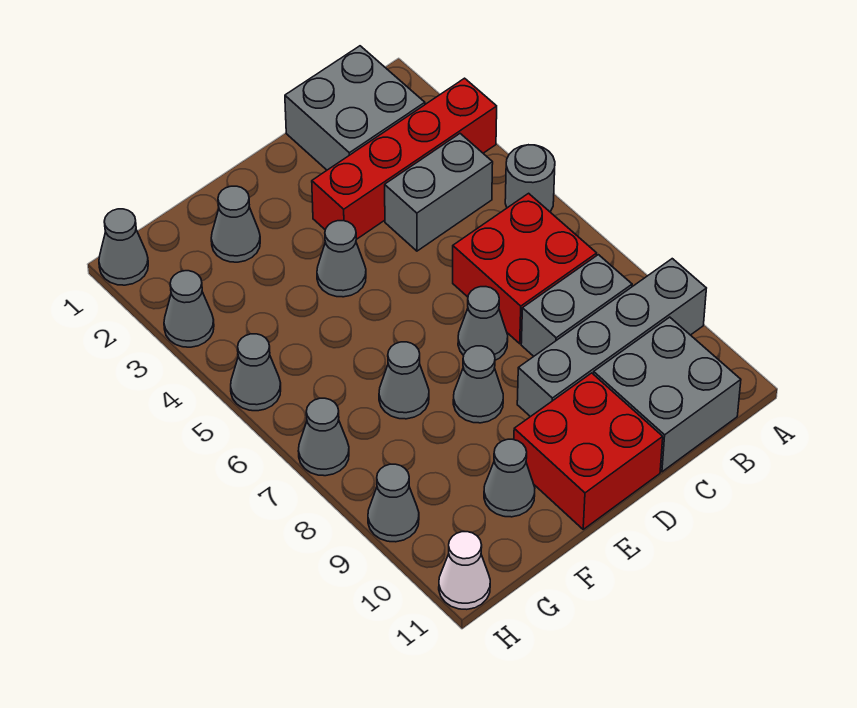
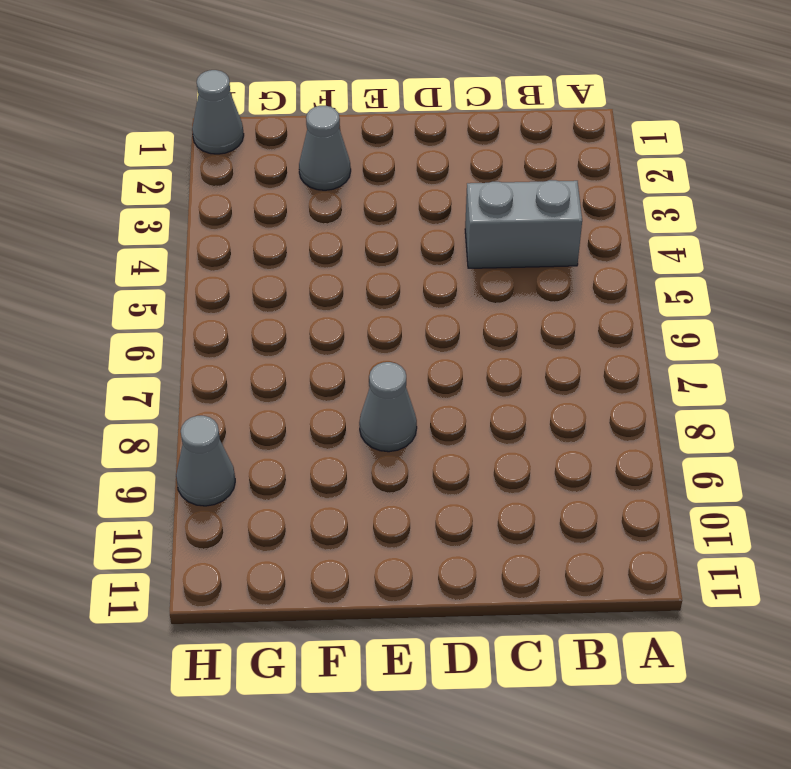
none -> red 1x4 brick [312,78,497,239]
none -> grey 1x1 round brick [505,145,555,212]
none -> grey 1x4 brick [517,259,706,417]

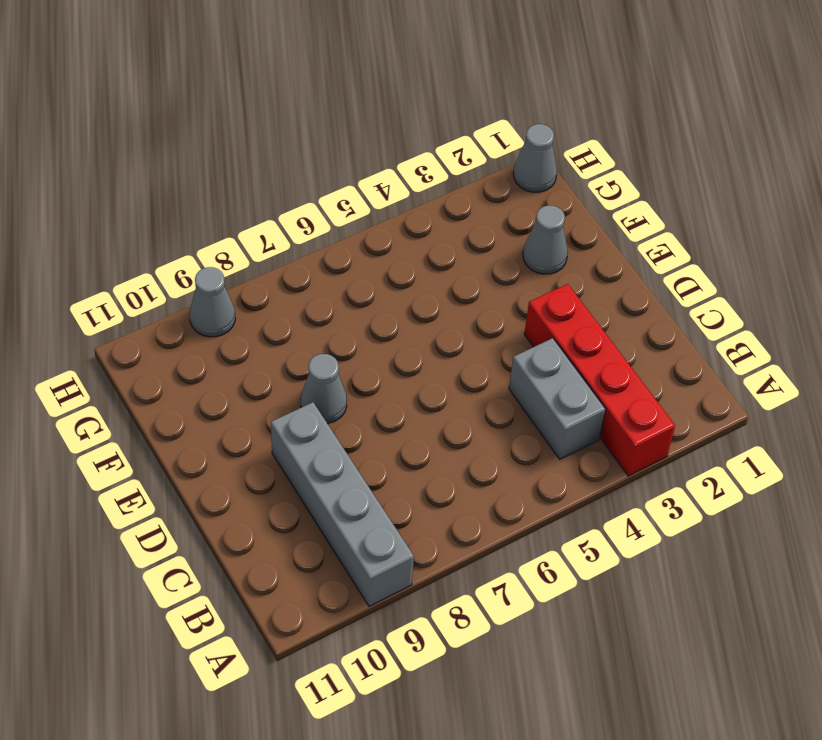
none -> grey 1x1 round brick [505,145,555,212]
none -> grey 2x2 brick [285,46,425,170]
none -> red 2x2 brick [453,193,597,344]

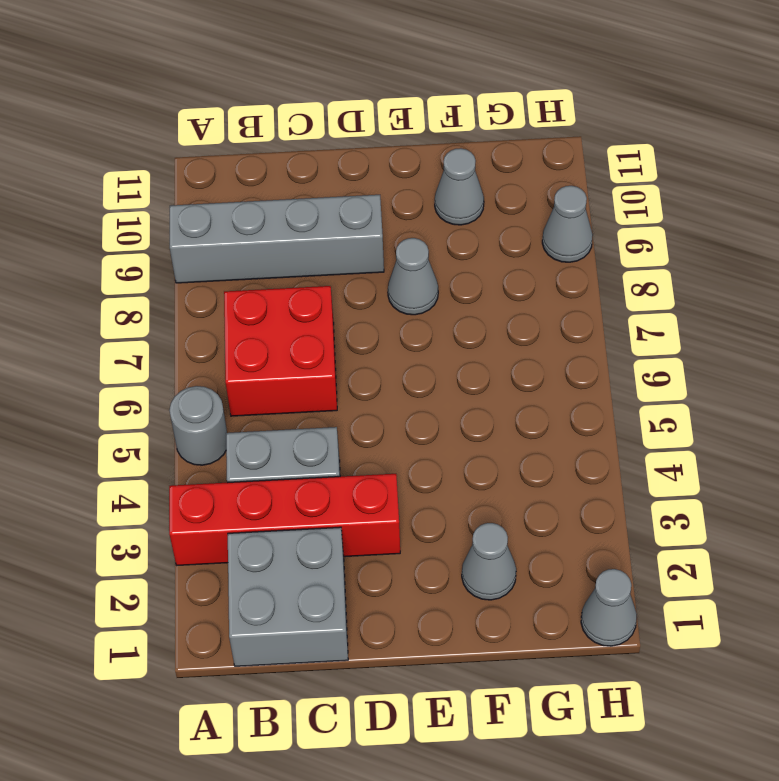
none -> grey 1x2 brick [521,255,632,356]
none -> grey 2x2 brick [594,317,741,472]
none -> grey 1x1 cone [458,287,508,360]

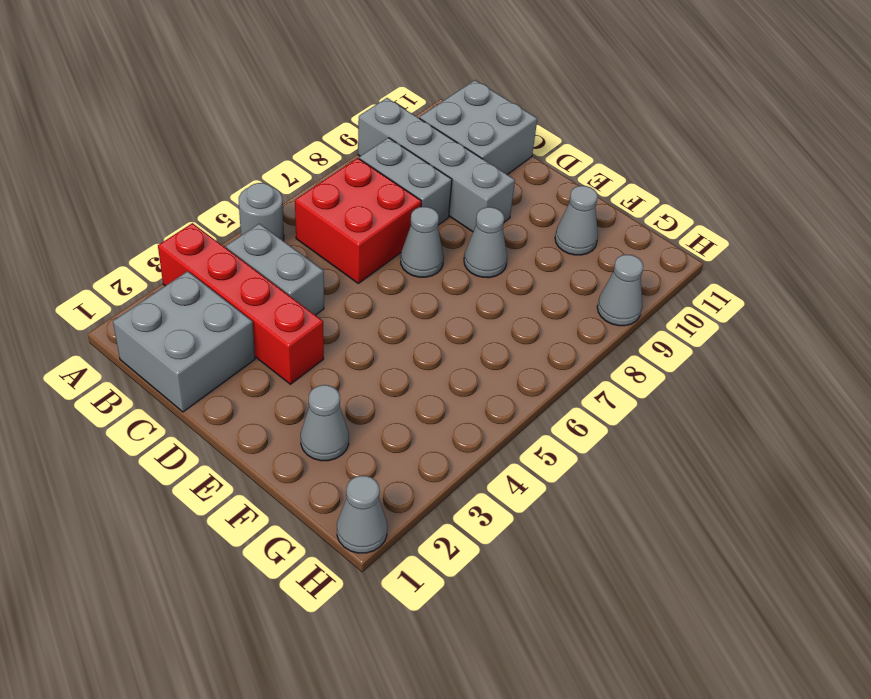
none -> red 2x2 brick [514,373,663,529]
none -> grey 1x1 cone [317,221,366,297]
none -> grey 1x1 cone [379,342,429,419]

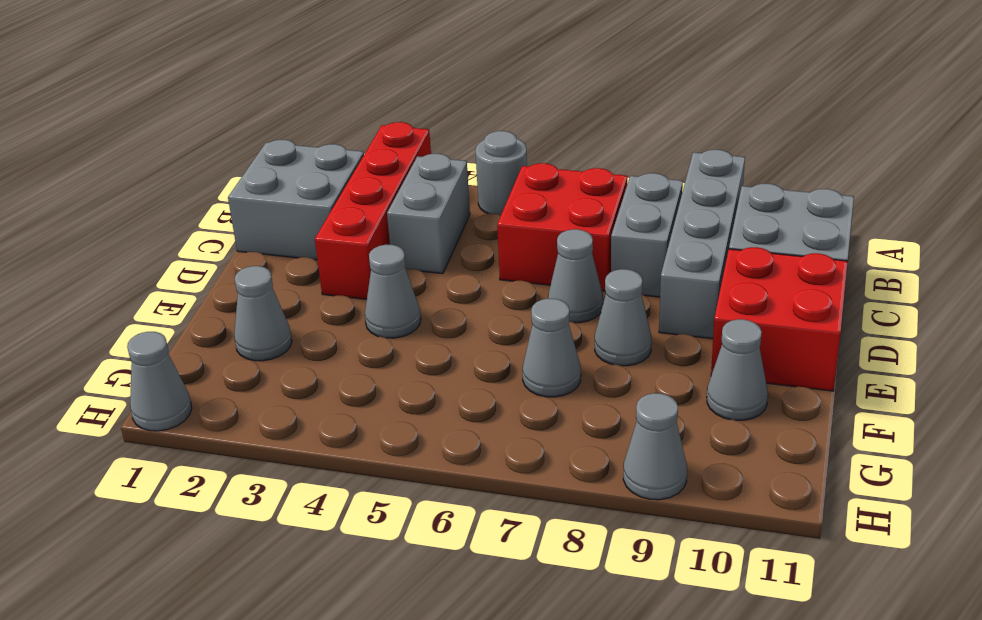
none -> grey 1x1 cone [164,271,214,347]
none -> grey 1x1 cone [231,334,281,411]
none -> grey 1x1 cone [298,398,349,476]

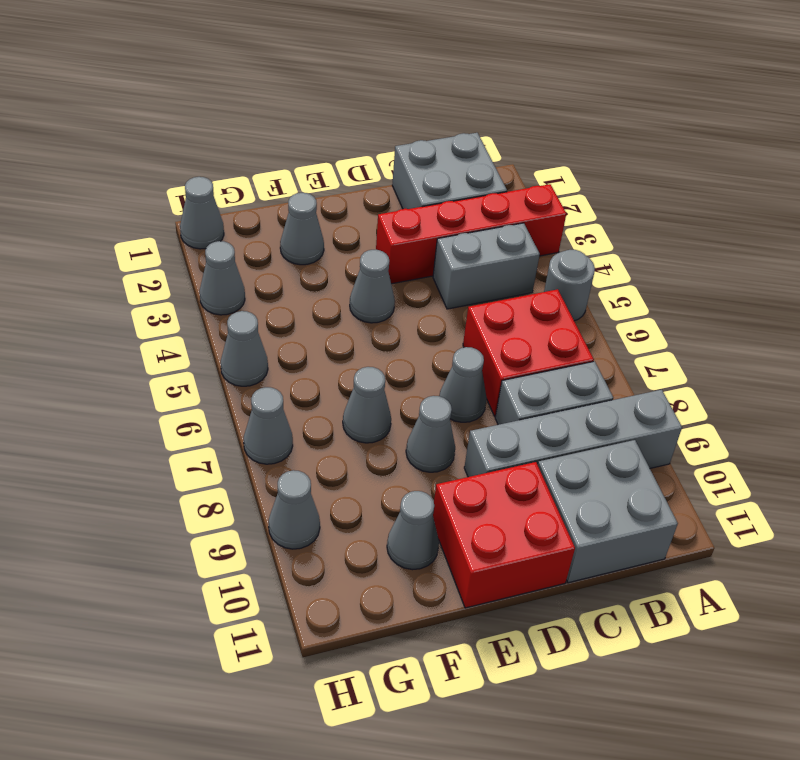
none -> white 1x1 cone [439,532,490,609]

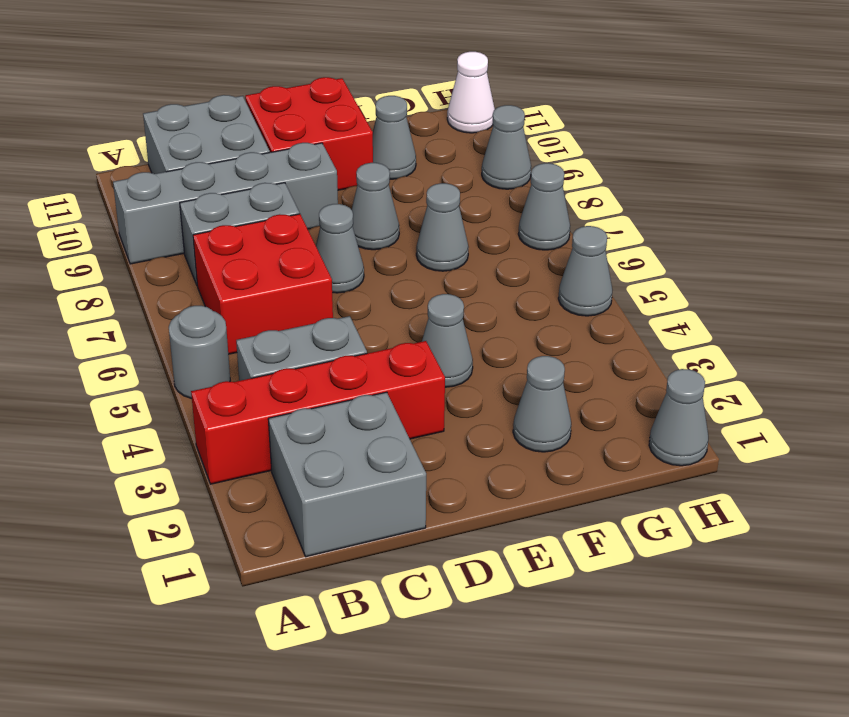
none -> grey 1x1 cone [164,271,214,347]

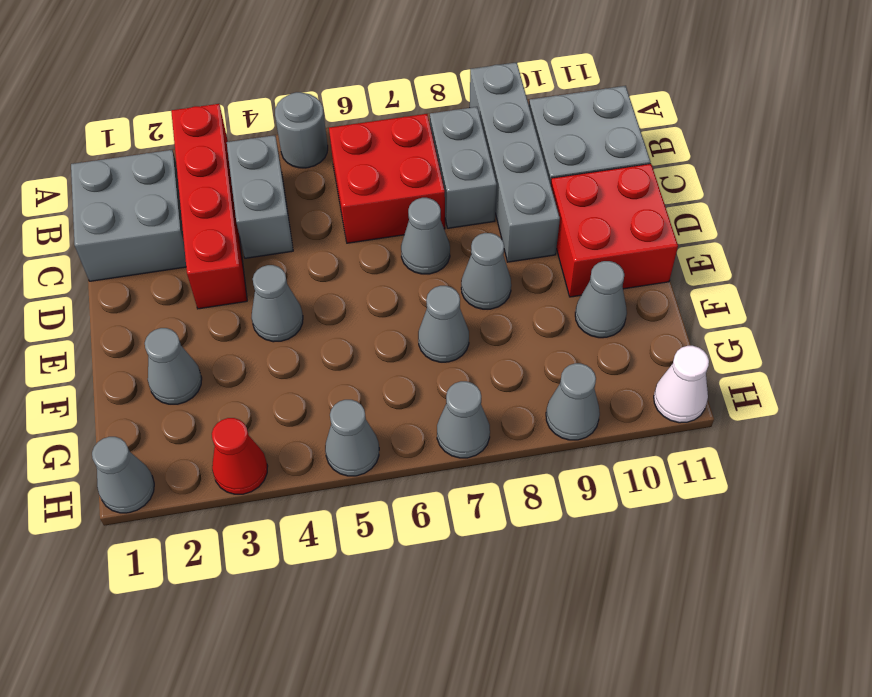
red 1x1 cone [212,418,268,494] -> grey 1x1 cone [164,271,214,347]

